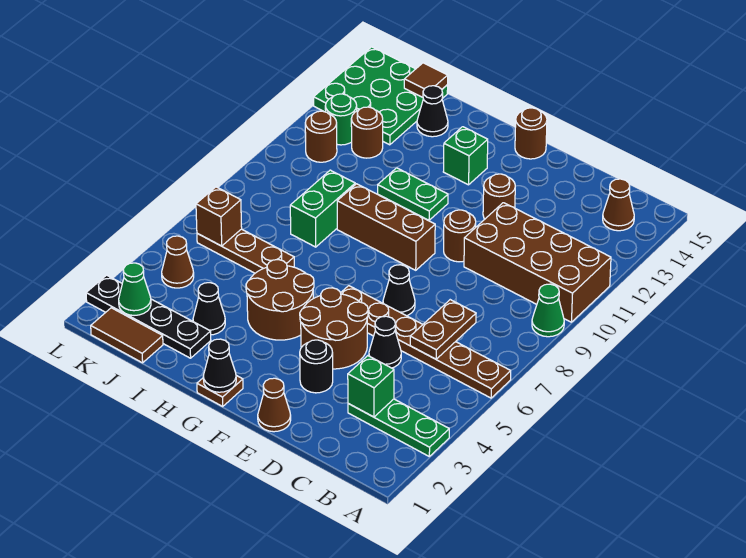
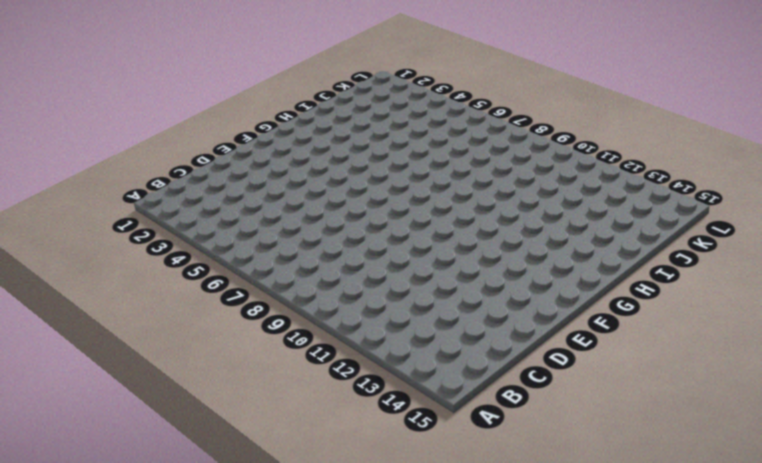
none -> green 1x3 plate [348,399,449,456]
none -> brown 1x6 plate [341,286,511,398]
none -> green 1x1 cone [532,284,564,337]
none -> brown 2x4 brick [464,203,611,322]

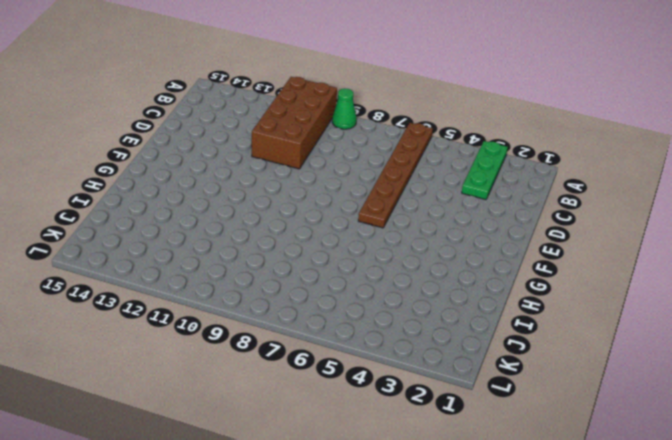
none -> brown 1x1 cone [603,179,634,231]
none -> black 1x1 cone [369,316,401,368]
none -> brown 1x1 cone [258,378,291,432]
none -> black 1x1 round brick [300,340,333,393]

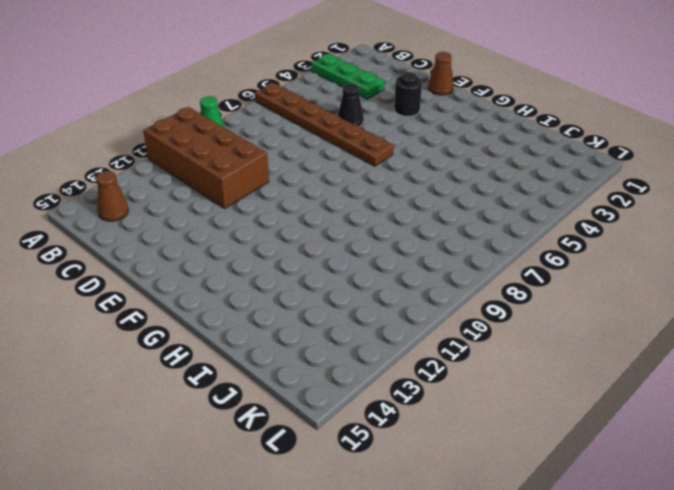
none -> brown 2x2 round brick [300,288,368,369]
none -> black 1x1 cone [383,265,415,316]
none -> brown 1x1 round brick [444,210,476,262]
none -> brown 1x1 round brick [483,174,515,219]

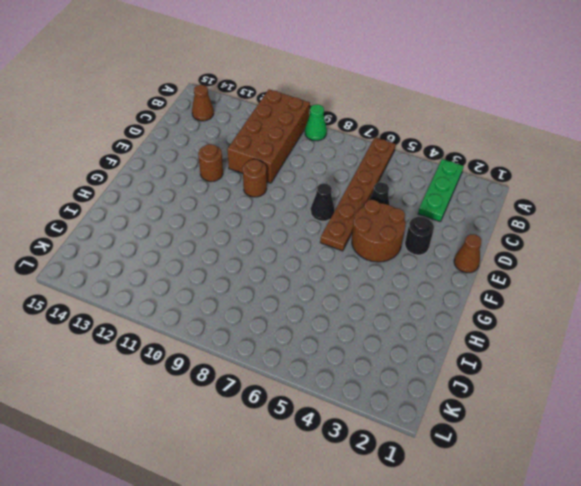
none -> brown 1x3 brick [337,184,435,270]
none -> brown 1x1 round brick [515,108,547,159]
none -> brown 1x1 plate [197,375,243,406]
none -> brown 2x2 round brick [246,260,314,340]

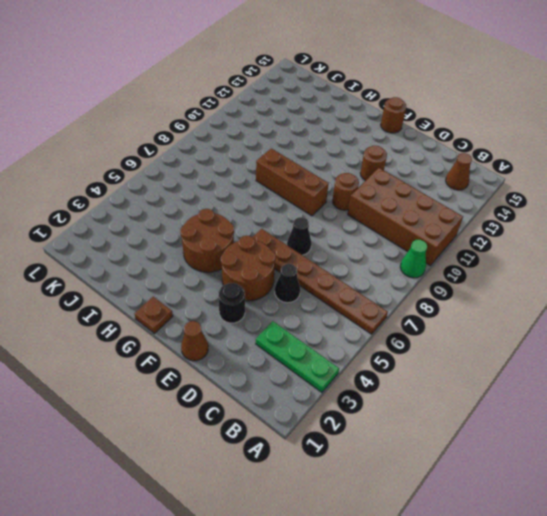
none -> green 1x2 plate [378,168,448,220]
none -> green 1x1 brick [443,127,488,185]
none -> black 1x4 plate [86,275,211,358]
none -> black 1x1 cone [193,283,225,335]

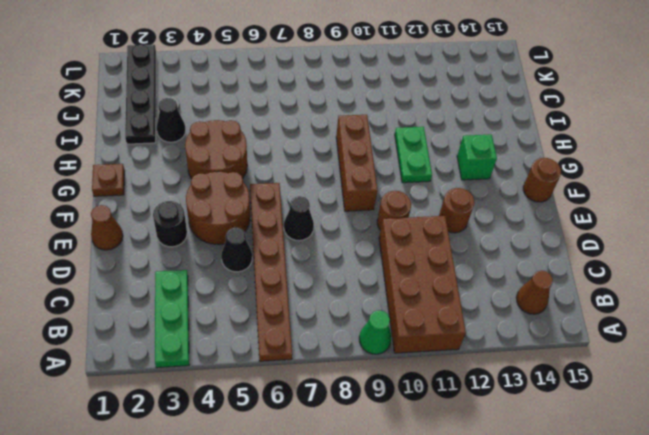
none -> brown 1x3 plate [197,229,294,273]
none -> green 1x2 brick [290,170,355,247]
none -> black 1x1 cone [417,86,448,137]
none -> brown 1x2 tile [91,308,163,363]

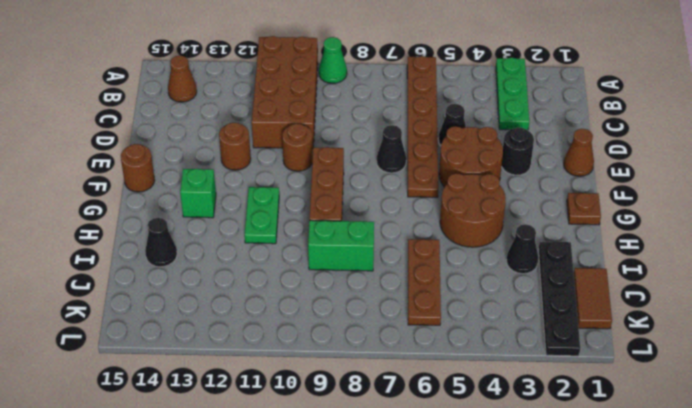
none -> brown 1x1 round brick [351,107,383,158]
none -> green 3x3 plate [314,47,448,145]
none -> brown 1x1 cone [162,236,194,288]
none -> brown 1x1 round brick [305,111,337,162]

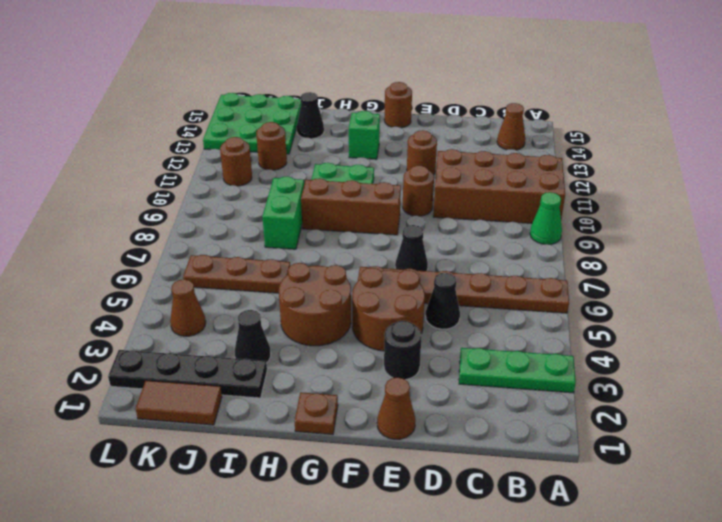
none -> green 1x1 round brick [325,94,357,145]
none -> green 1x1 brick [348,356,394,417]
none -> brown 1x2 plate [410,300,476,359]
none -> black 1x1 cone [203,339,236,392]

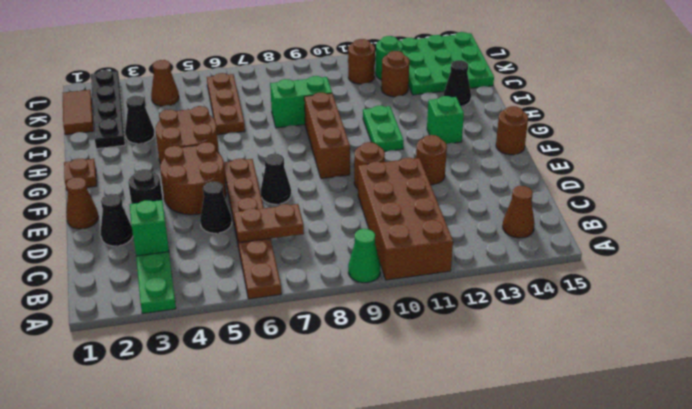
black 1x1 cone [101,194,133,246] -> black 1x1 cone moved to [203,339,236,392]
none -> brown 1x1 tile [404,63,448,97]
none -> green 1x1 cone [119,263,151,315]
none -> brown 1x1 brick [196,187,242,246]

